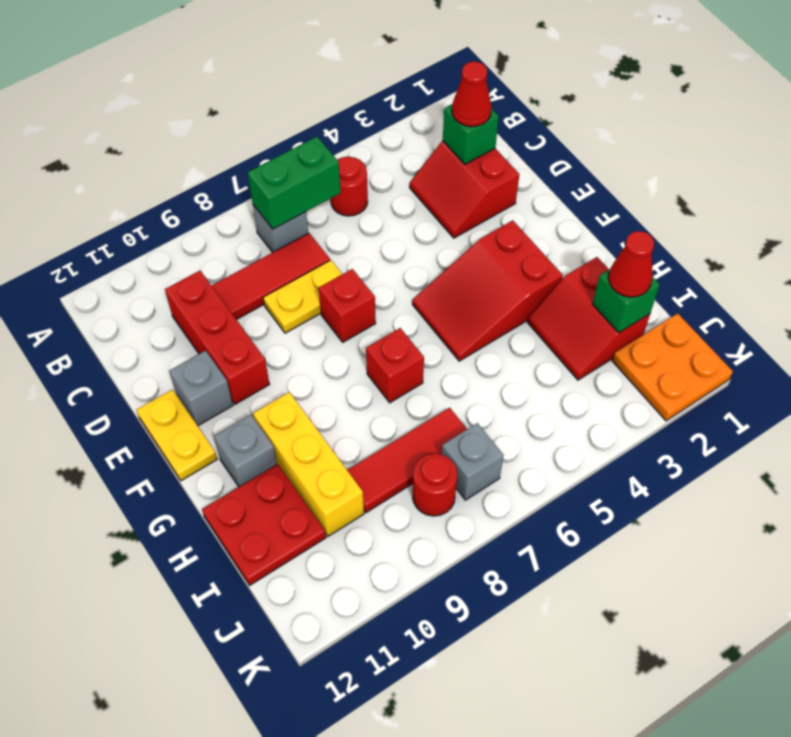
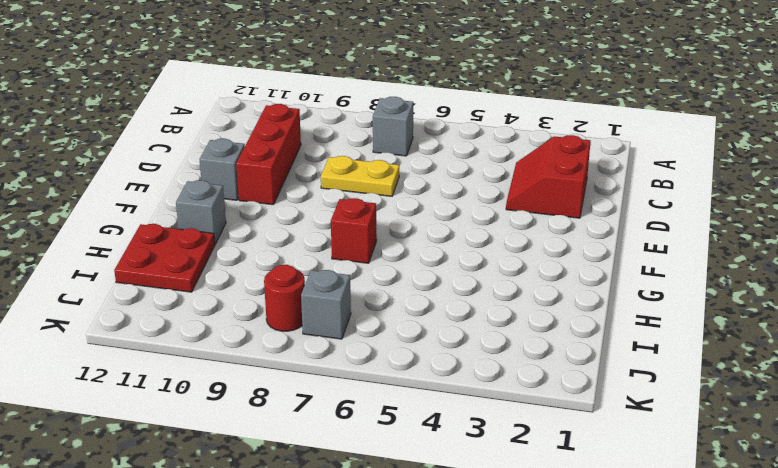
none -> red 1x1 round brick [331,157,368,216]
none -> red 1x3 tile [212,233,330,320]
none -> red 1x1 brick [319,269,376,342]

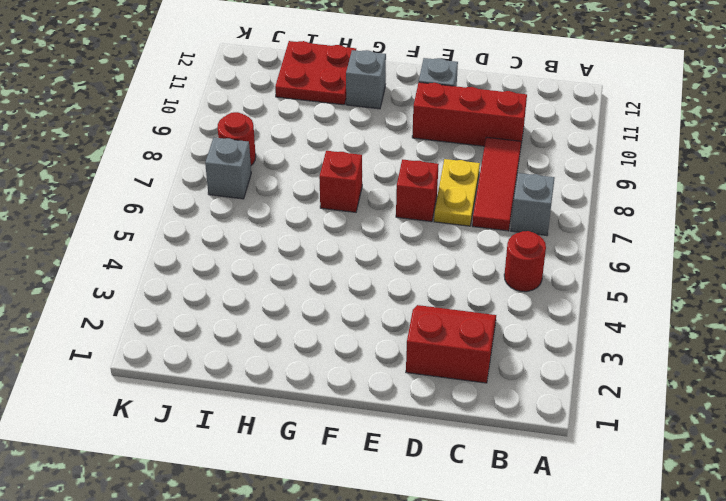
none -> yellow 1x2 plate [137,390,217,481]
none -> red 2x3 slope [412,220,563,361]
none -> yellow 1x3 brick [253,392,364,536]

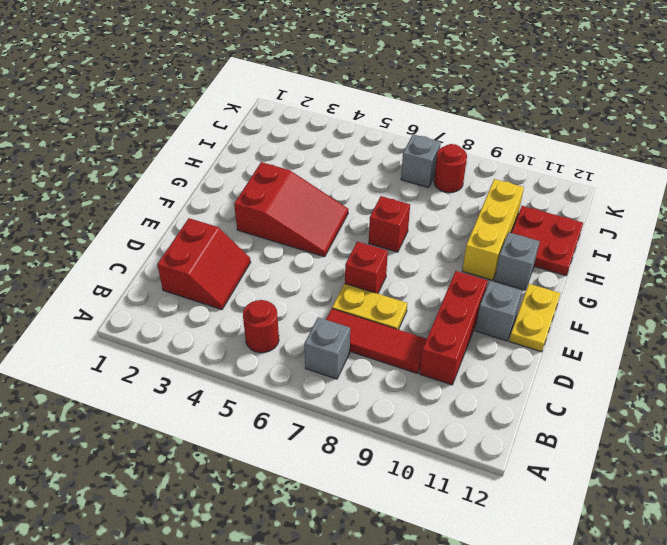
none -> red 2x2 slope [527,257,650,380]
none -> red 1x3 tile [347,408,467,513]
none -> orange 2x2 plate [612,313,733,421]

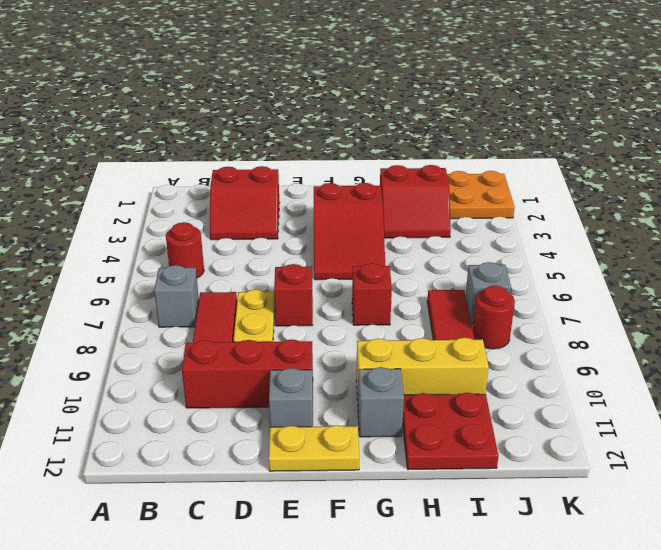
none -> green 1x2 brick [248,137,341,229]
none -> green 1x1 brick [443,104,499,164]
none -> green 1x1 brick [593,269,660,333]

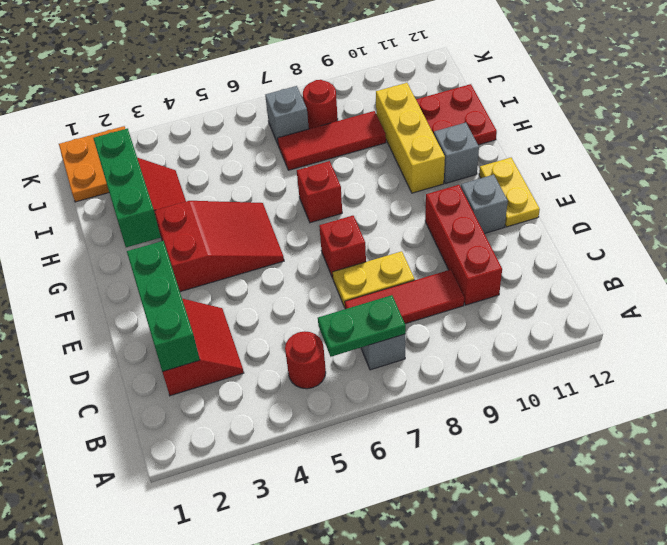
green 1x2 plate [318,295,406,357] -> green 1x2 brick [248,137,341,229]
green 1x3 brick [127,241,200,372] -> green 1x1 brick [443,104,499,164]
green 1x3 brick [93,128,161,247] -> green 1x1 brick [593,269,660,333]
none -> red 1x1 cone [452,61,492,127]
none -> red 1x1 cone [609,231,654,297]

